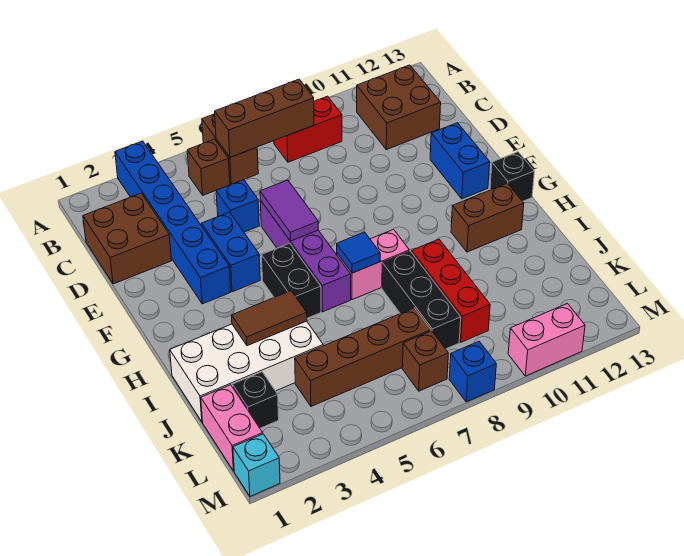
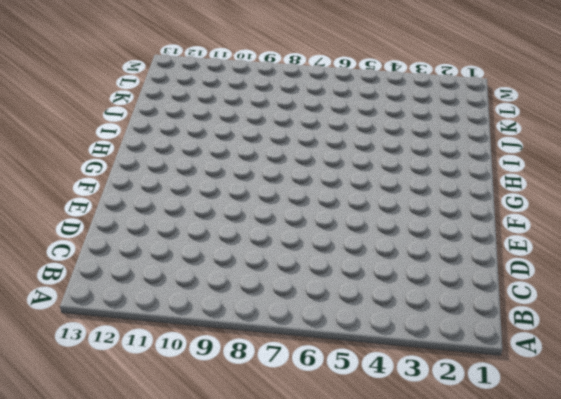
none -> blue 1x6 brick [115,141,231,304]
none -> brown 1x2 brick [202,114,258,184]
none -> brown 1x1 brick [187,139,230,195]

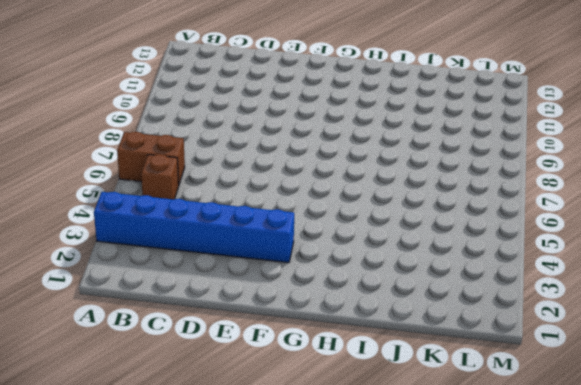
none -> red 1x2 brick [274,96,342,162]
none -> brown 2x2 brick [357,65,441,150]
none -> brown 2x2 brick [83,193,171,284]

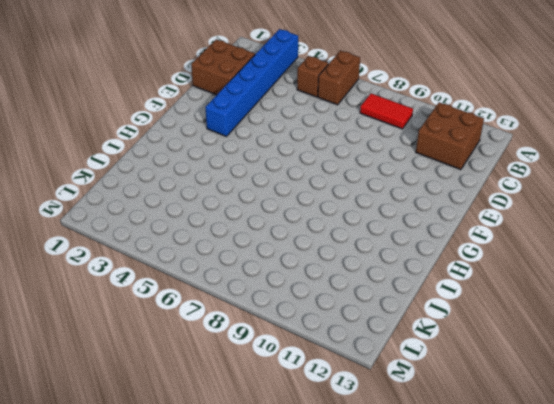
red 1x2 tile [360,93,413,129] -> red 1x2 brick [274,96,342,162]
none -> blue 1x1 brick [216,180,259,232]
none -> blue 1x2 brick [201,212,260,292]
none -> purple 1x4 brick [260,200,351,312]

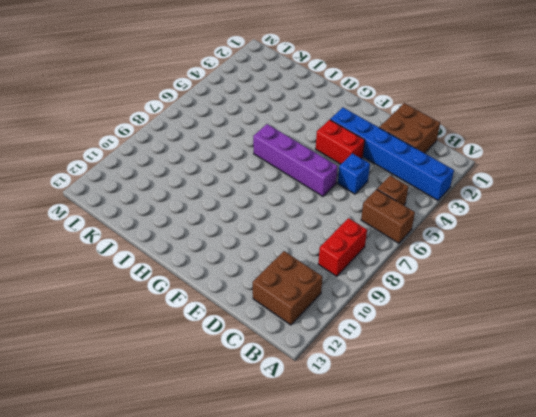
red 1x2 brick [316,120,365,164] -> blue 1x2 brick [201,212,260,292]
none -> blue 1x2 brick [430,123,490,199]
none -> black 1x2 brick [262,243,321,318]
none -> black 1x1 brick [490,152,534,201]

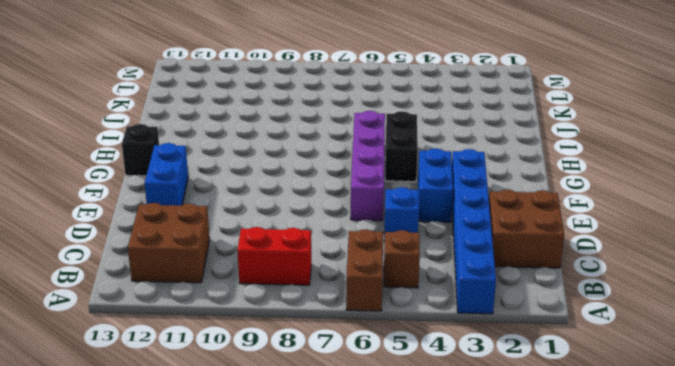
none -> pink 1x2 brick [337,230,409,300]
none -> brown 1x2 brick [451,183,524,252]
none -> white 2x4 brick [170,321,323,422]

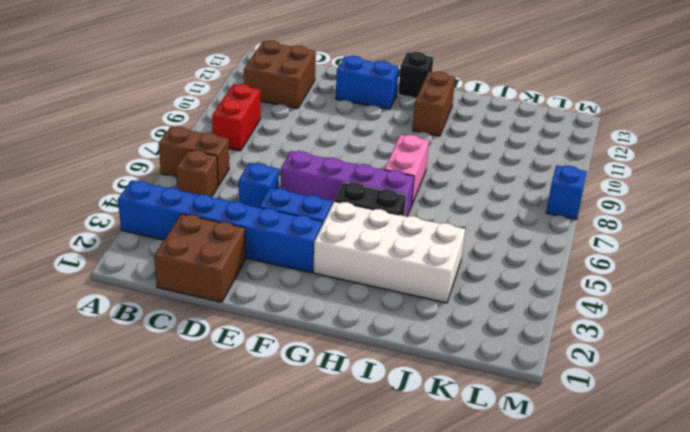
white 2x4 brick [313,201,465,303] -> white 2x4 brick turned to [170,321,323,422]
none -> black 1x3 brick [382,251,461,349]
none -> red 1x3 brick [412,239,490,342]
none -> pink 1x2 brick [201,385,263,471]

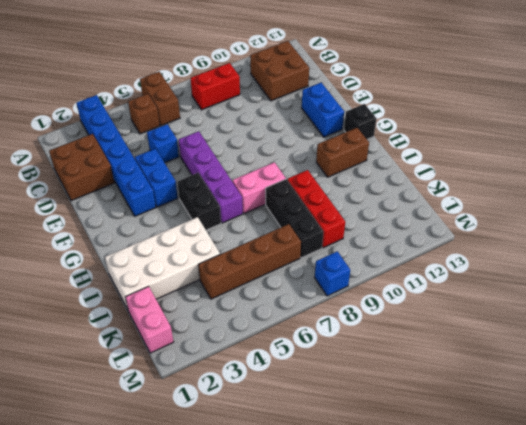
none -> black 1x1 brick [232,372,279,428]
none -> brown 1x1 brick [402,331,448,391]
none -> cyan 1x1 brick [233,434,280,496]

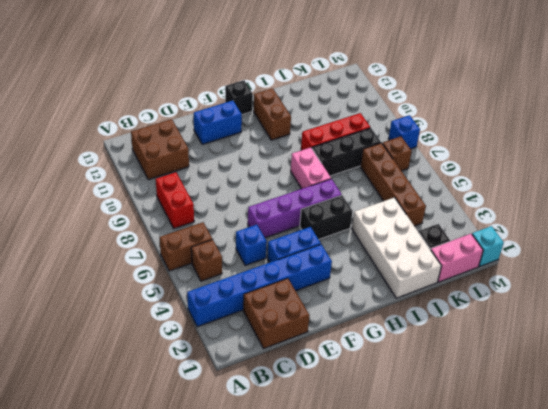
none -> pink 1x2 brick [508,304,585,376]
none -> brown 1x3 brick [215,79,314,157]
none -> purple 1x2 tile [260,180,318,241]

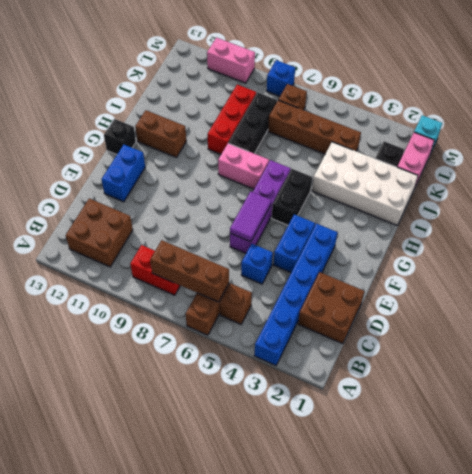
none -> blue 1x1 tile [337,232,380,273]
none -> brown 1x2 tile [231,291,307,346]

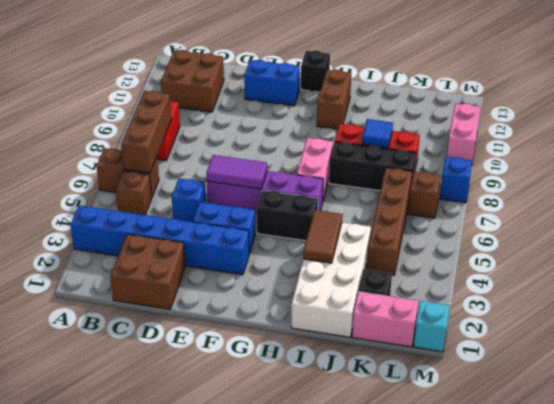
blue 1x1 tile [362,119,393,148] -> blue 1x1 tile moved to [337,232,380,273]

